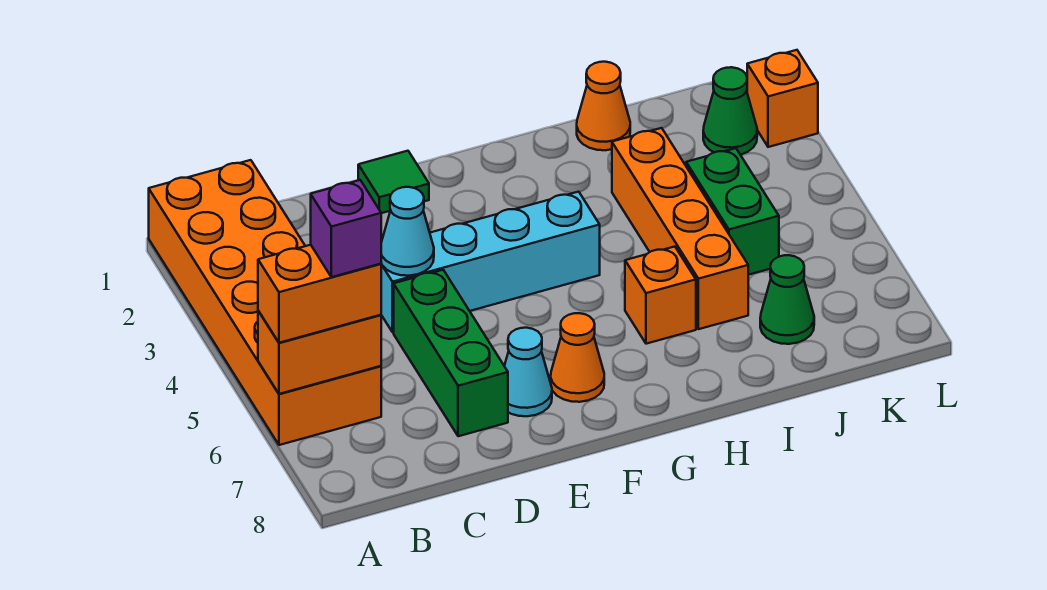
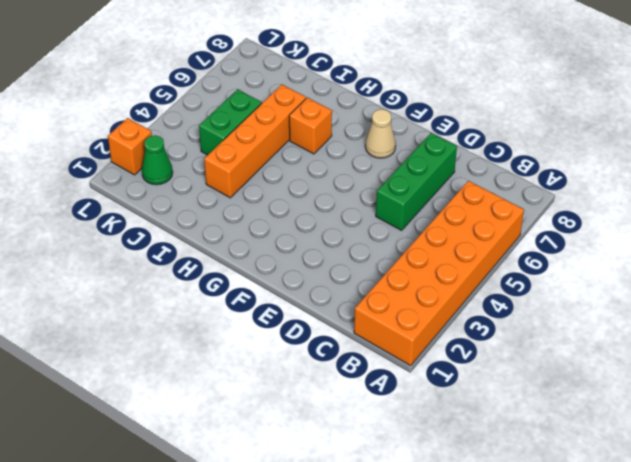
tan 1x1 cone [365,109,396,158] -> orange 1x1 cone [551,313,604,402]
none -> cyan 1x4 brick [381,192,600,332]
none -> green 1x1 tile [358,151,429,213]
none -> cyan 1x1 cone [505,328,552,416]

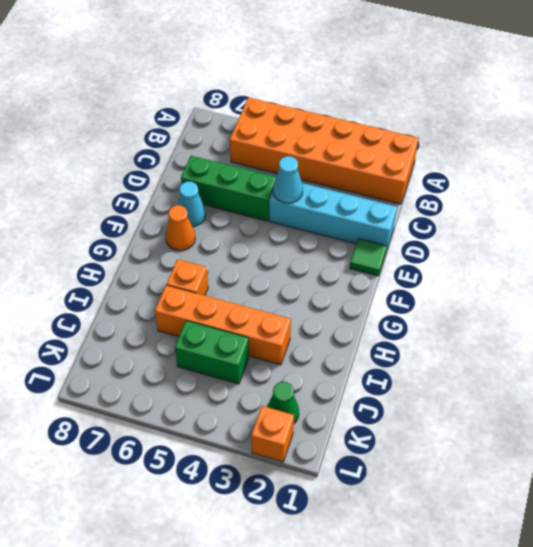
cyan 1x4 brick [269,183,397,250] -> cyan 1x4 brick turned to [381,192,600,332]
none -> orange 1x1 cone [577,62,630,150]
none -> green 1x1 cone [760,255,814,344]
none -> orange 1x2 brick [258,311,381,394]

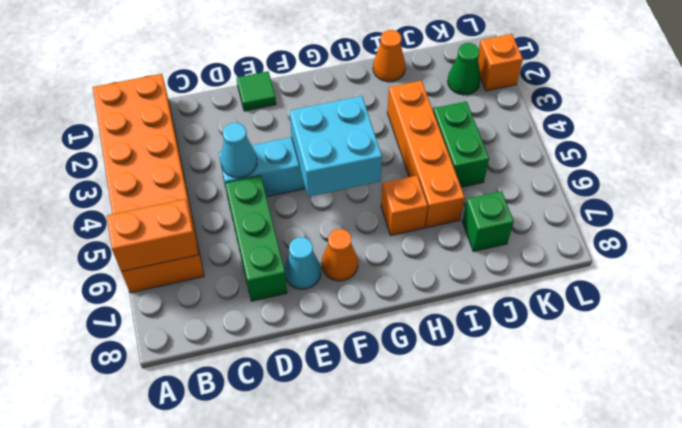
cyan 2x2 brick [290,96,382,197] -> none
green 1x1 brick [462,191,514,252] -> green 1x1 cone [760,255,814,344]
none -> orange 1x2 brick [258,245,381,343]
none -> purple 1x1 brick [311,180,381,277]

